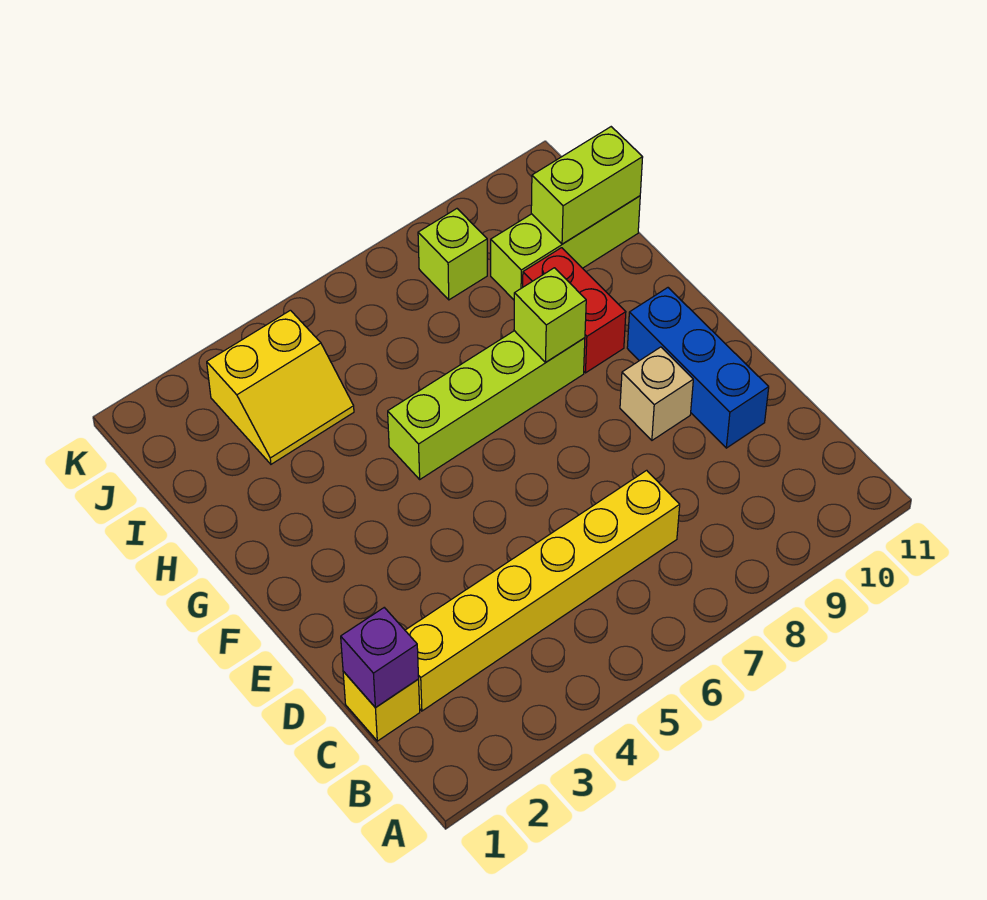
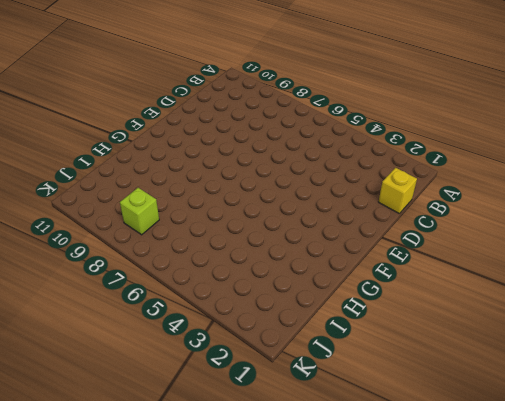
none -> yellow 1x6 brick [405,470,680,711]
none -> blue 1x3 brick [627,288,769,448]
none -> tan 1x1 brick [620,347,693,440]

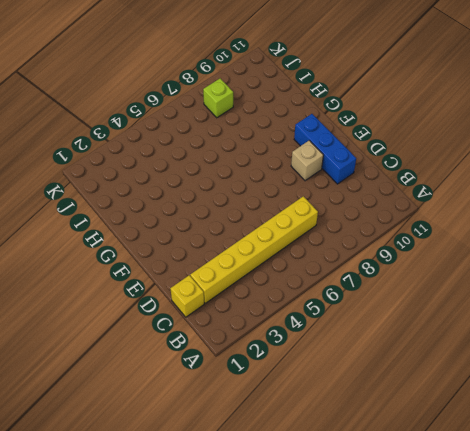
none -> lime 1x4 brick [388,331,585,479]
none -> red 1x2 brick [523,248,626,373]
none -> yellow 2x2 slope [207,310,354,464]

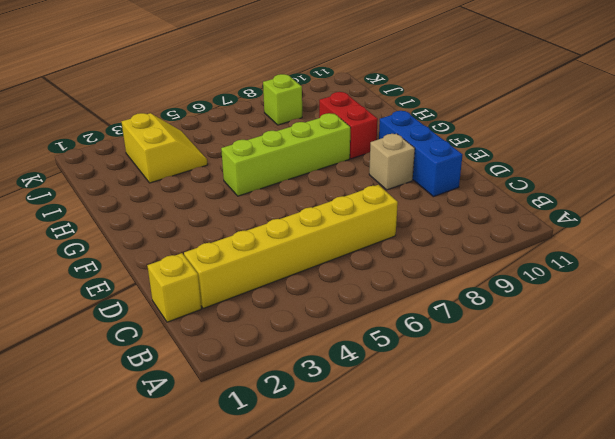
yellow 2x2 slope [122,113,208,183] -> yellow 2x2 slope turned to [207,310,354,464]
none -> lime 1x3 brick [491,196,640,300]
none -> purple 1x1 brick [341,608,419,708]
none -> lime 1x1 brick [514,268,586,362]

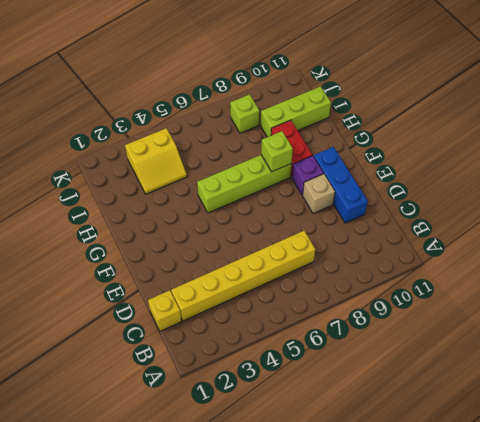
purple 1x1 brick [292,155,324,195] -> purple 1x1 brick moved to [341,608,419,708]
none -> lime 1x2 brick [531,127,643,244]

